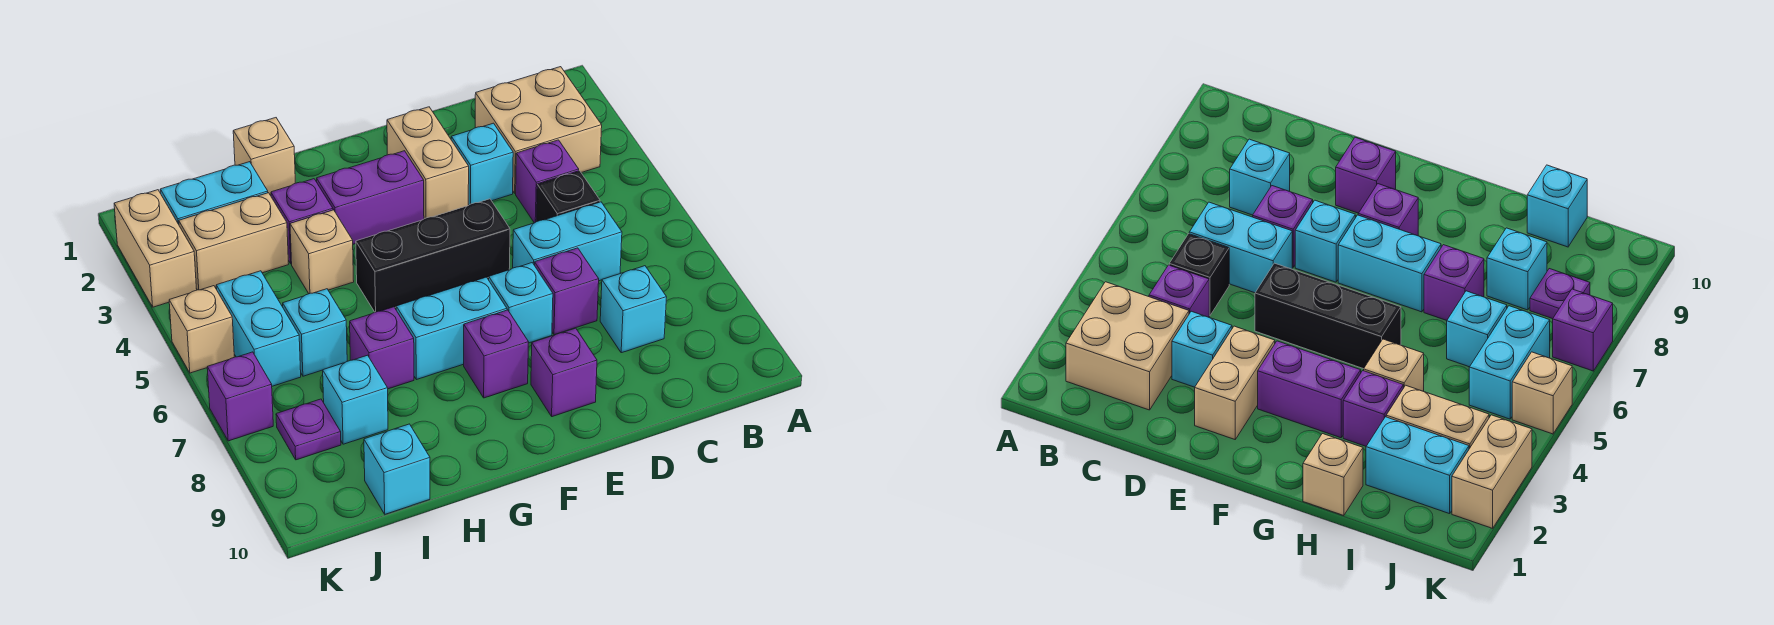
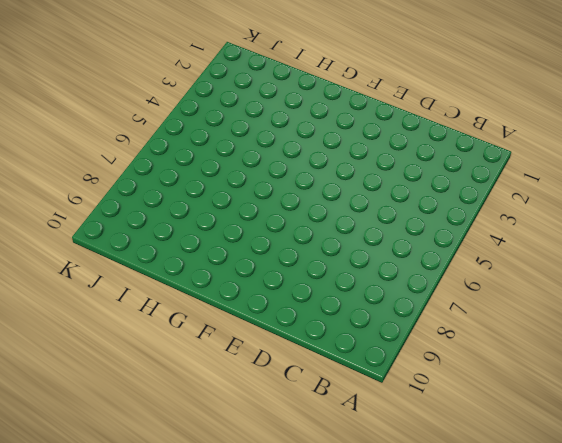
none -> tan 2x2 brick [475,67,602,193]
none -> purple 1x1 brick [516,140,579,223]
none -> black 1x1 brick [536,171,600,222]

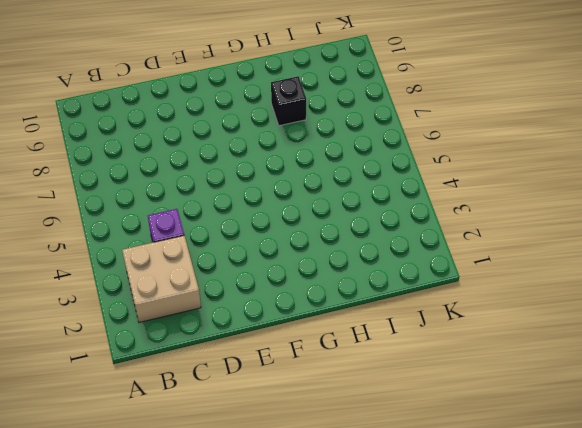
black 1x1 brick [271,76,306,126] -> black 1x1 brick moved to [536,171,600,222]
none -> cyan 1x2 brick [513,202,622,281]
none -> cyan 1x1 brick [600,266,667,353]
none -> cyan 1x1 brick [451,123,513,205]

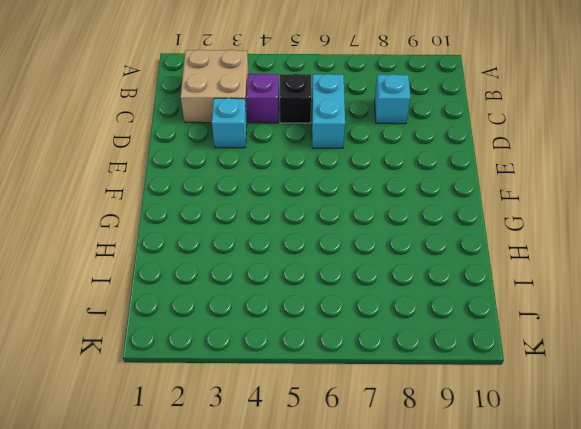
none -> purple 1x1 brick [535,248,599,335]
none -> tan 1x2 brick [387,107,469,219]
none -> black 1x3 brick [356,199,510,312]

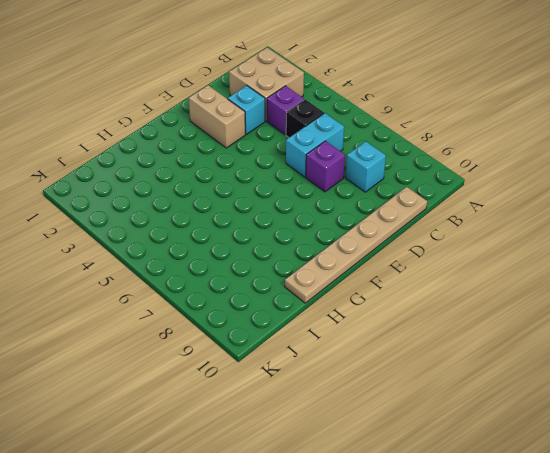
tan 1x6 plate [285,187,427,303] -> none
none -> black 1x3 brick [356,199,510,312]
none -> cyan 1x1 brick [489,263,553,343]
none -> purple 1x1 brick [531,328,597,417]

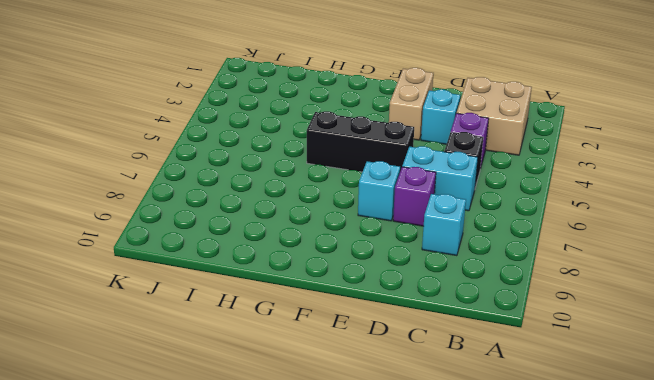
none -> purple 1x1 brick [531,328,597,417]
none -> purple 1x2 brick [317,151,424,244]
none -> cyan 1x2 brick [396,277,507,380]

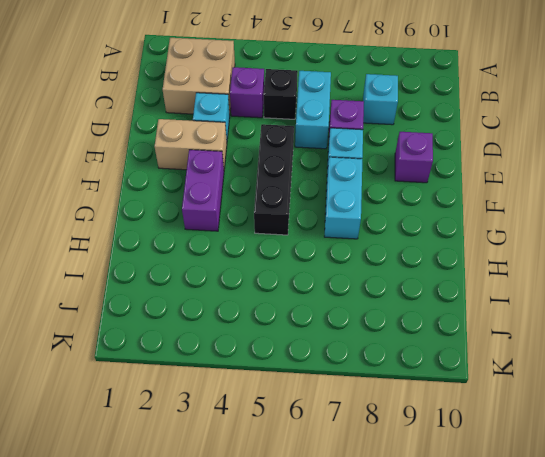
none -> purple 1x1 brick [464,310,528,398]
none -> tan 1x1 brick [233,118,295,196]
none -> purple 1x1 brick [271,179,333,264]

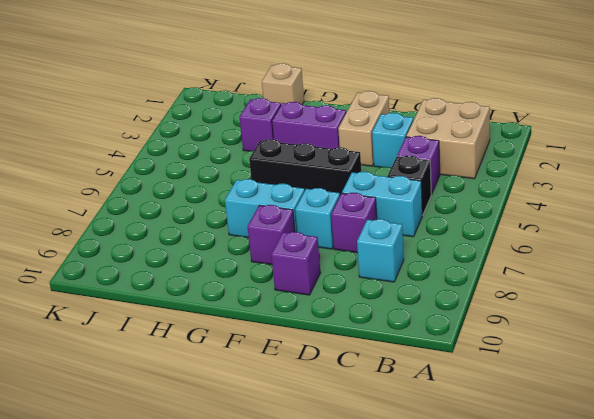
none -> tan 1x1 brick [290,210,354,294]
none -> purple 1x1 brick [350,307,414,389]
none -> cyan 1x2 brick [160,162,268,224]

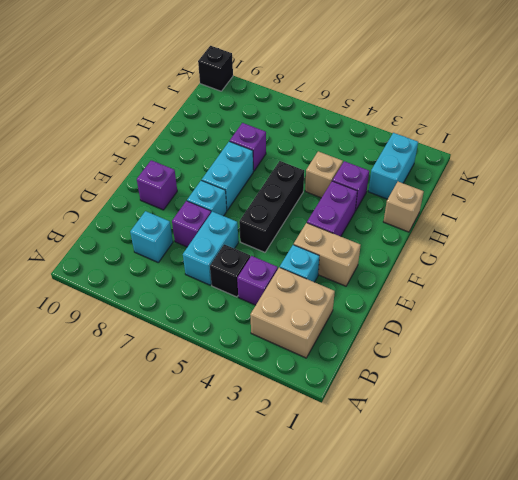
black 1x1 brick [198,46,233,91] -> none
none -> purple 1x1 brick [464,310,528,398]
none -> tan 1x2 brick [179,193,288,290]
none -> cyan 1x1 brick [283,289,347,376]

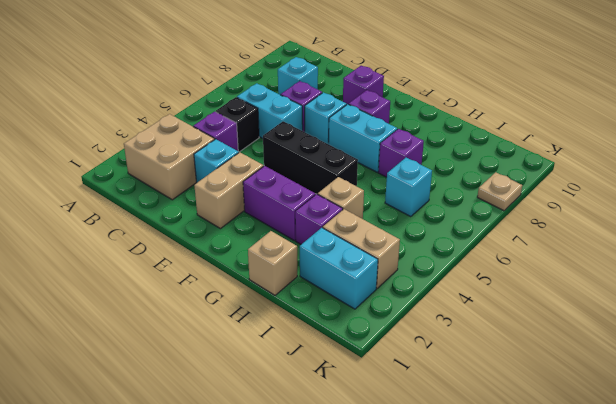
tan 1x1 plate [477,172,522,211] -> none
none -> cyan 1x1 brick [323,355,388,444]
none -> cyan 1x1 brick [364,424,430,514]
none -> cyan 1x2 brick [216,271,301,386]

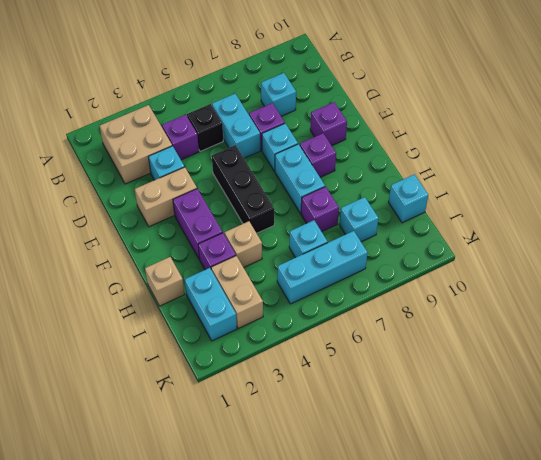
cyan 1x3 brick [277,231,368,304] -> cyan 1x2 brick [216,271,301,386]
none -> purple 1x1 plate [276,399,341,460]
none -> tan 1x2 brick [114,190,197,307]
none -> tan 1x1 brick [169,286,234,373]

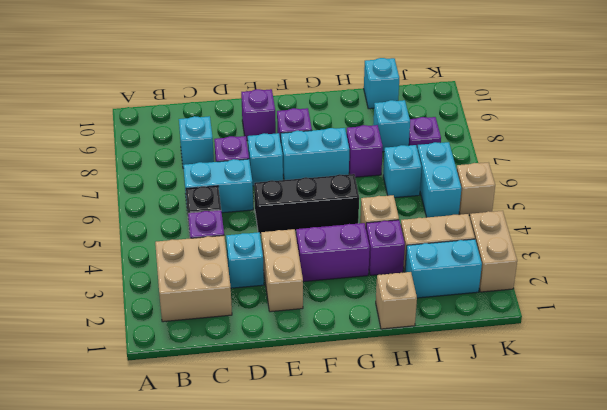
none -> purple 1x1 brick [207,352,273,441]

